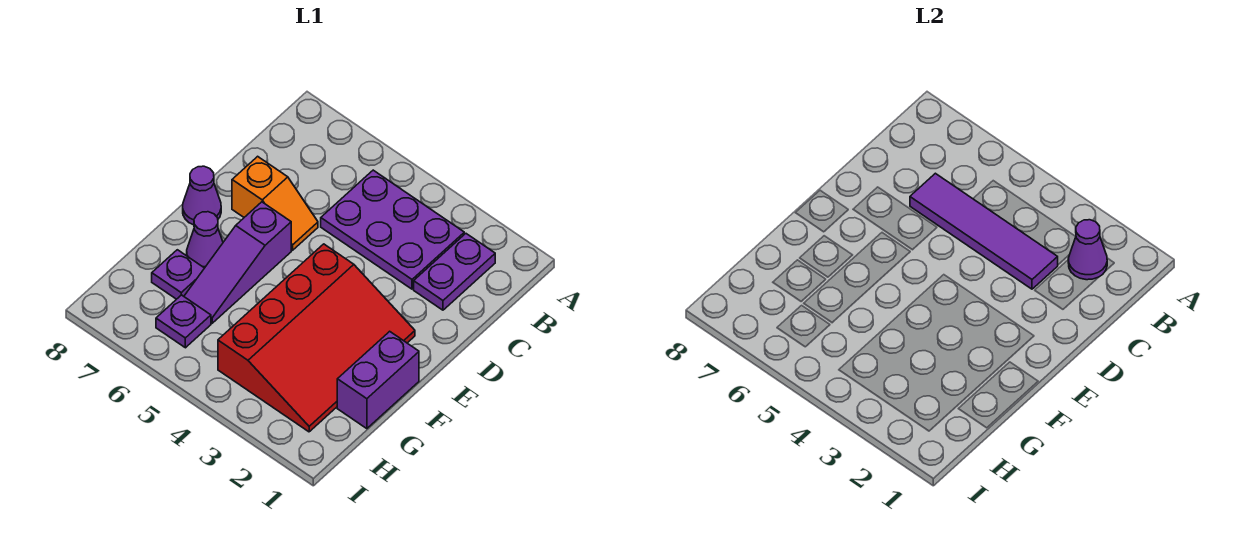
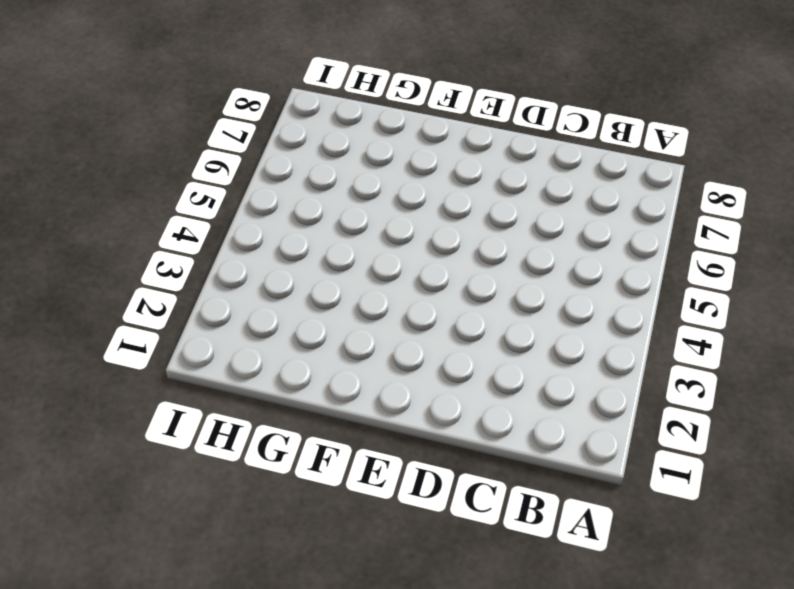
none -> purple 1x2 plate [414,234,495,310]
none -> purple 2x3 plate [321,170,464,289]
none -> orange 1x2 slope [232,156,318,250]

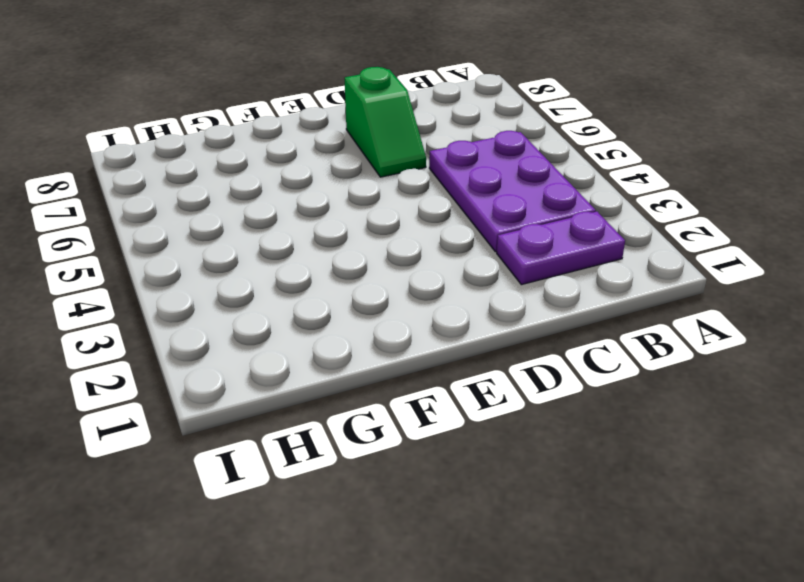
green 1x2 slope [345,67,426,177] -> orange 1x2 slope [232,156,318,250]
none -> red 3x4 slope [218,244,415,432]
none -> purple 1x3 slope [184,202,291,323]
none -> purple 1x1 cone [183,166,221,225]

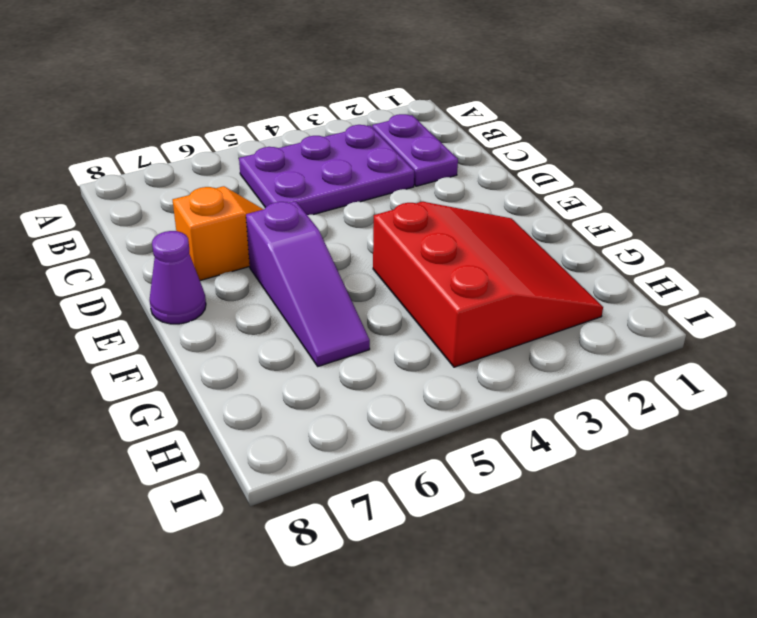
red 3x3 slope [373,202,603,367] -> red 3x4 slope [218,244,415,432]
none -> purple 1x2 brick [337,331,419,429]
none -> purple 1x1 cone [187,212,223,268]
none -> purple 1x1 plate [152,250,204,299]

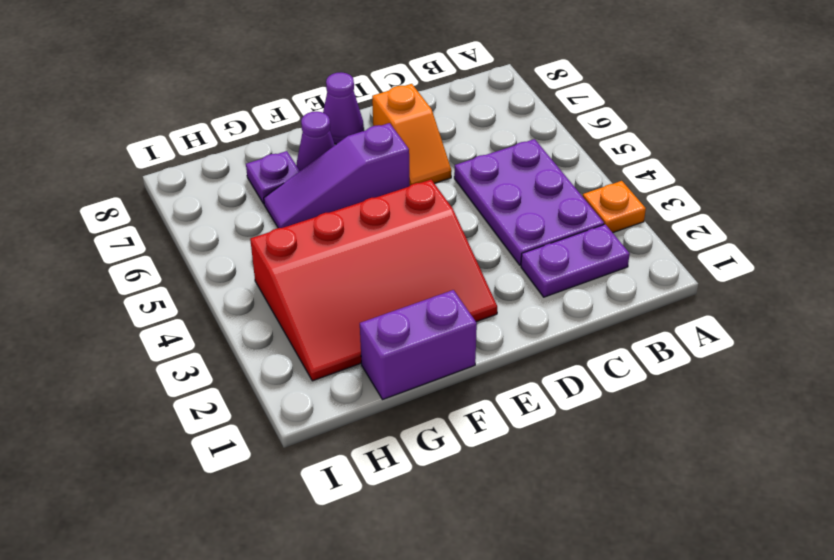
orange 1x1 plate [583,181,646,233] -> none
none -> purple 1x1 plate [156,295,211,348]
none -> purple 1x1 cone [1068,220,1107,280]
none -> purple 1x4 tile [910,173,1058,289]

